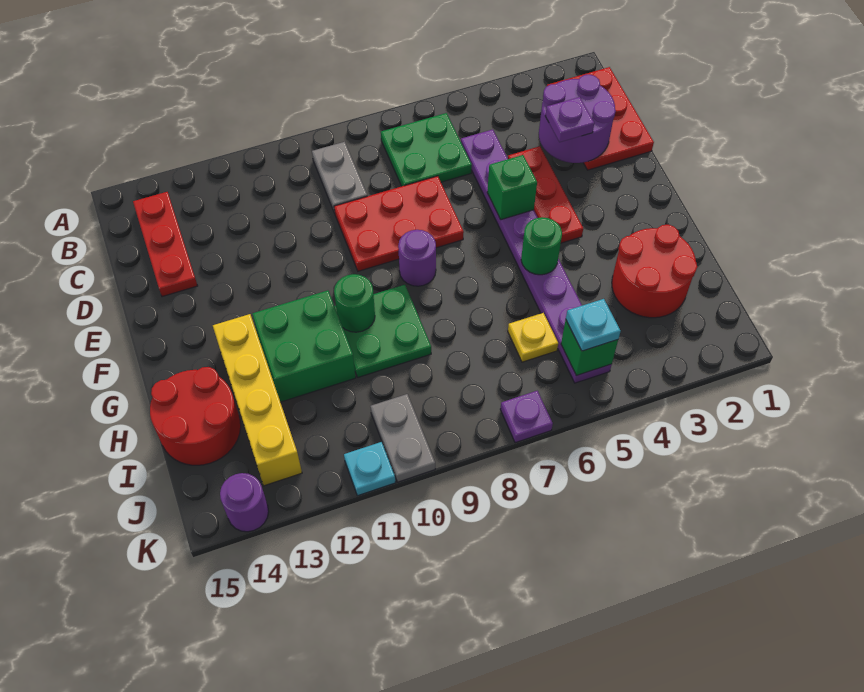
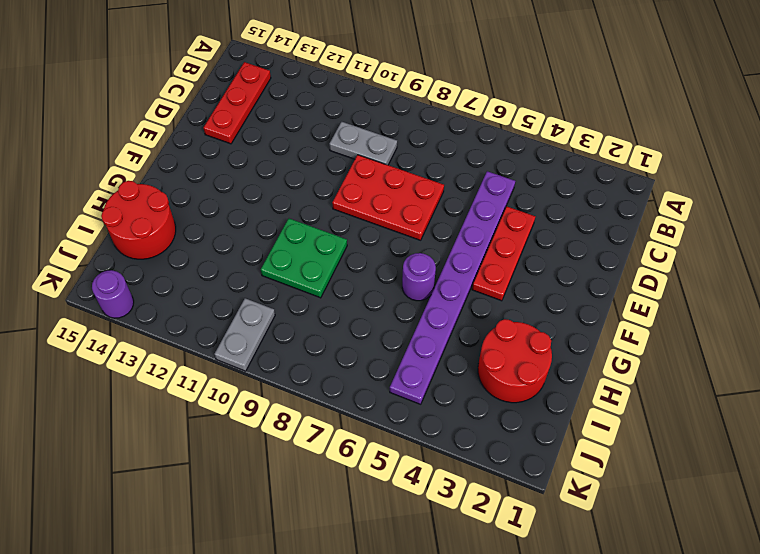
grey 1x2 plate [329,122,397,165] -> grey 1x2 plate turned to [312,142,367,213]
purple 1x1 round brick [402,253,436,301] -> purple 1x1 round brick moved to [398,230,436,286]
none -> red 2x3 plate [547,67,654,170]
none -> green 2x2 plate [381,113,472,186]
none -> green 2x2 brick [252,290,356,402]

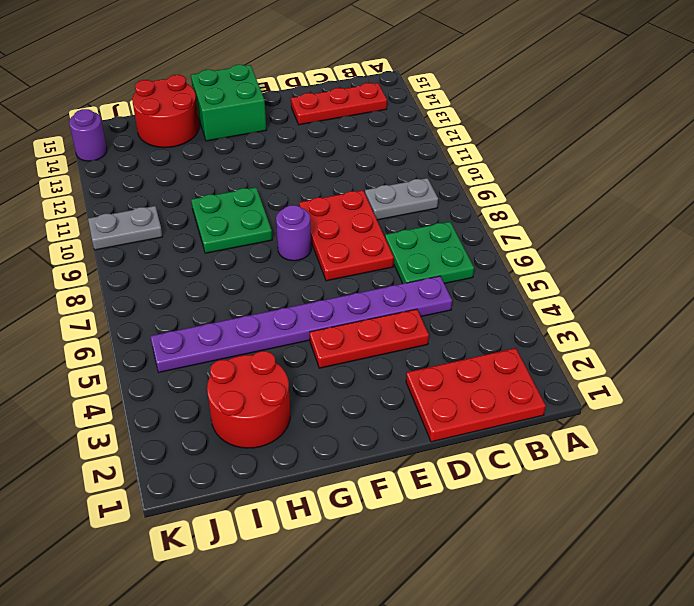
green 2x2 brick [191,65,266,141] -> green 2x2 brick moved to [252,290,356,402]
none -> yellow 1x4 brick [213,314,302,486]
none -> yellow 1x1 plate [508,313,558,362]
none -> purple 1x1 plate [500,391,553,443]

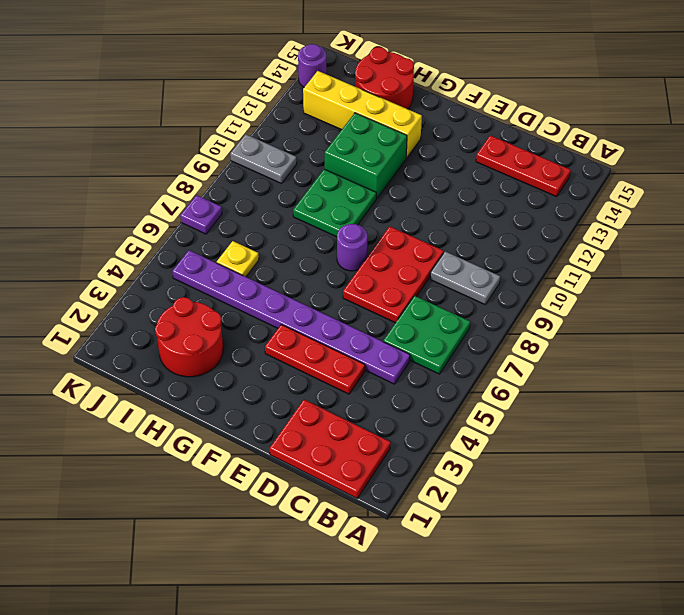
none -> cyan 1x1 plate [344,442,396,496]
none -> purple 2x2 round brick [539,75,616,163]
none -> green 1x1 brick [487,155,537,220]

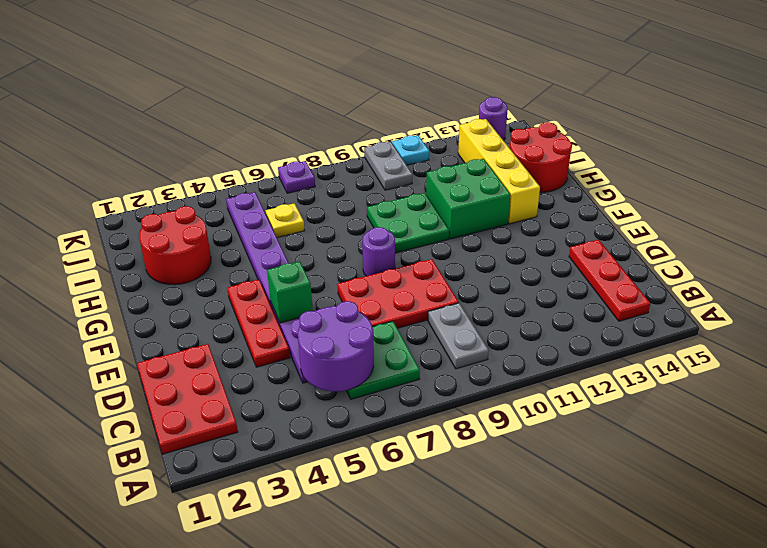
purple 2x2 round brick [298,301,374,391] -> purple 2x2 round brick moved to [539,75,616,163]
none -> green 1x1 round brick [521,217,562,275]
none -> green 1x1 round brick [334,274,375,332]
none -> green 1x1 brick [561,320,618,376]

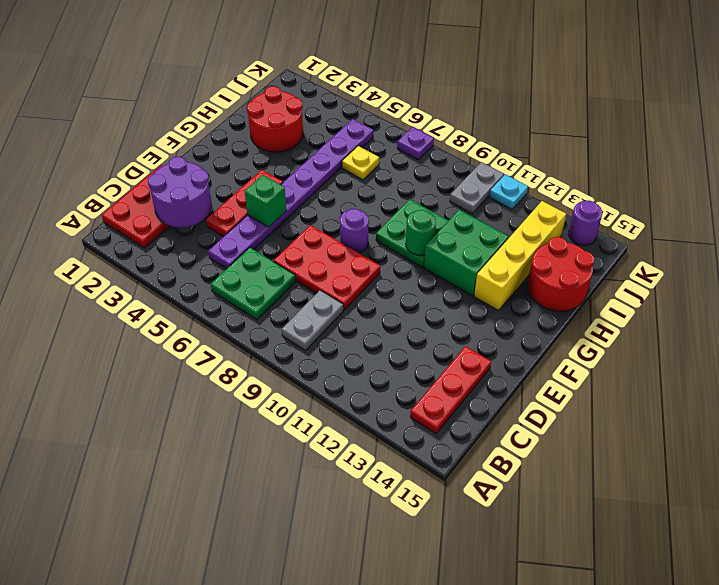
none -> green 1x1 round brick [521,217,562,275]
none -> green 1x1 brick [561,320,618,376]
none -> purple 1x1 plate [545,97,594,142]

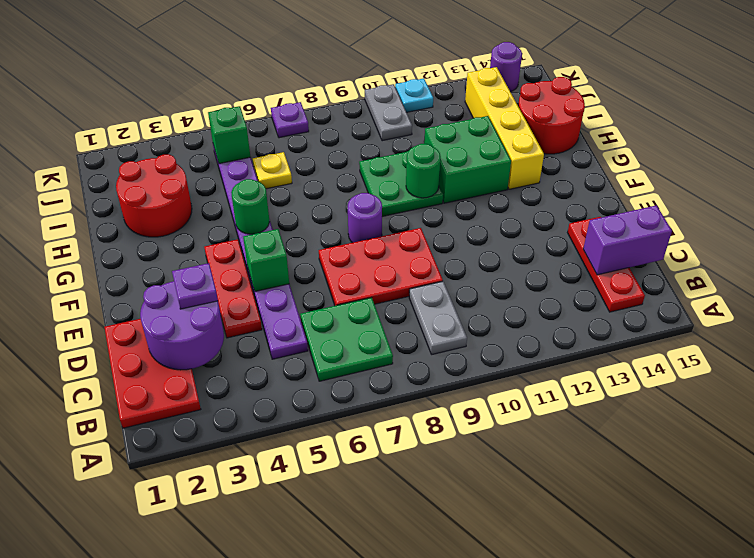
purple 1x2 brick [583,205,672,275] -> none
none -> cyan 1x1 plate [566,299,621,351]

